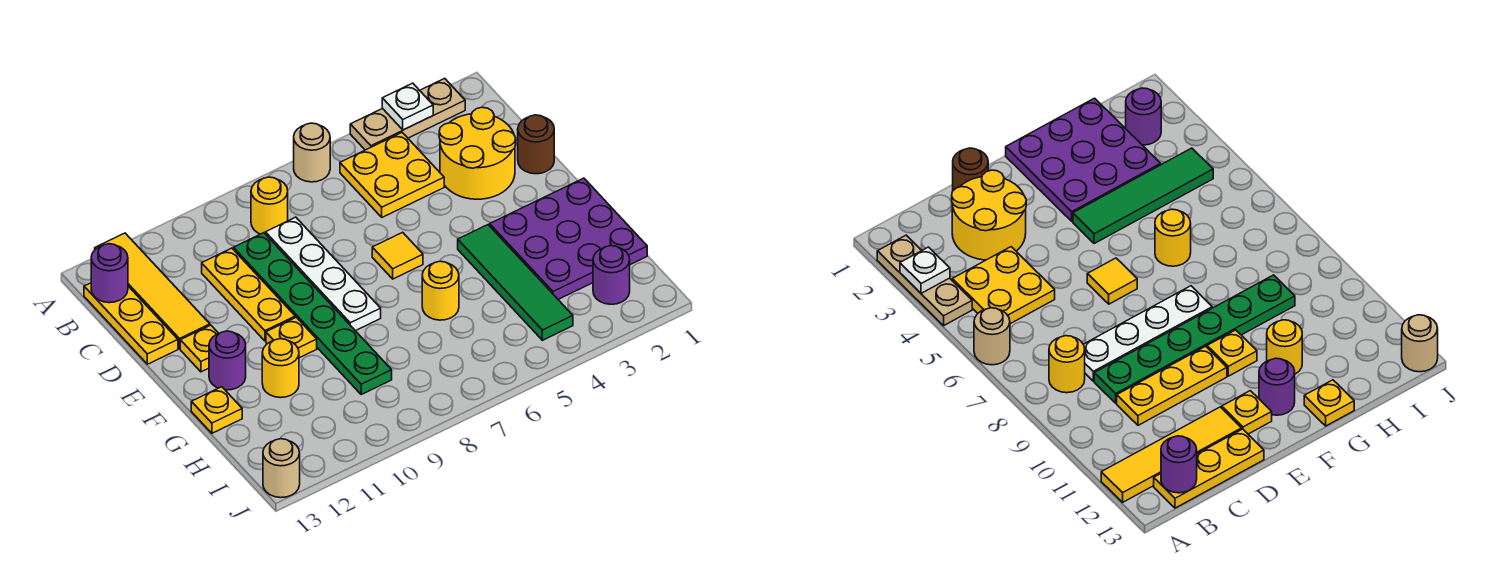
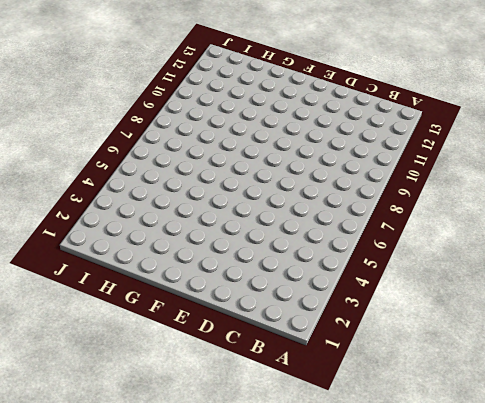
none -> tan 1x3 plate [350,78,465,150]
none -> tan 1x1 round brick [294,123,330,182]
none -> yellow 1x4 tile [95,233,210,349]

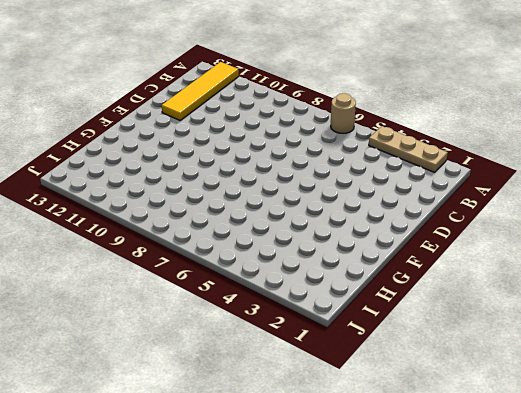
none -> yellow 2x2 plate [340,133,444,217]
none -> yellow 1x1 round brick [251,177,288,234]
none -> yellow 1x3 plate [84,283,178,364]

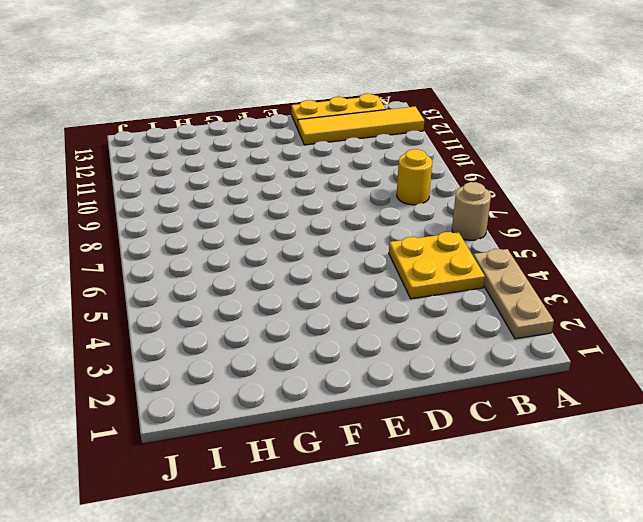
none -> yellow 2x2 round brick [439,107,516,199]
none -> white 1x4 plate [265,217,381,331]
none -> green 1x6 plate [233,233,392,394]

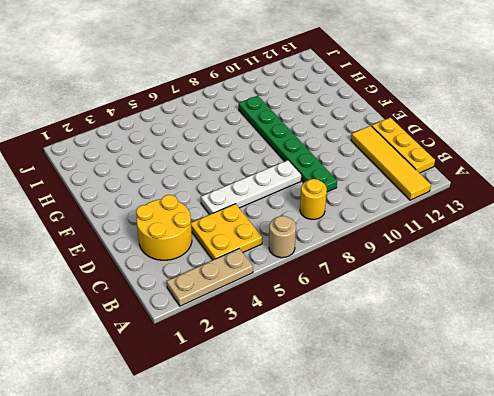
white 1x4 plate [201,160,301,214] -> white 1x4 plate turned to [265,217,381,331]
none -> yellow 1x3 plate [202,248,295,341]
none -> brown 1x1 round brick [518,115,554,174]
none -> yellow 1x1 tile [372,232,423,279]

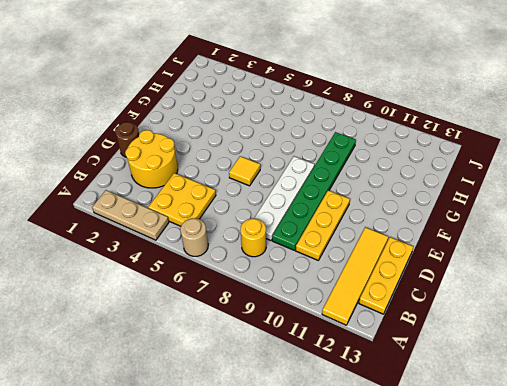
none -> yellow 1x1 plate [180,325,219,372]
none -> purple 3x3 plate [490,178,647,299]
none -> green 1x4 tile [458,225,573,340]

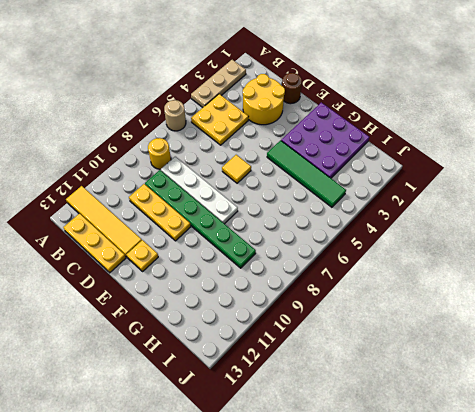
none -> yellow 1x1 plate [266,317,317,358]
none -> purple 1x1 round brick [209,331,246,390]
none -> yellow 1x1 round brick [422,261,459,320]

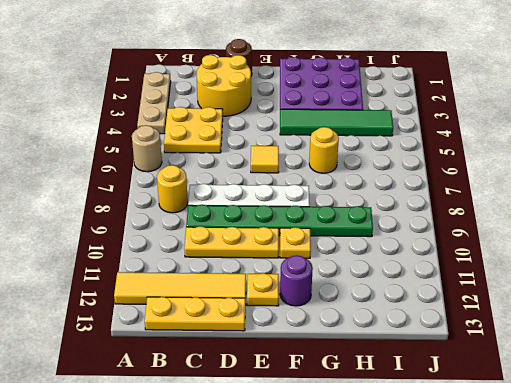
none -> yellow 1x1 round brick [262,339,299,398]
none -> yellow 1x1 plate [191,387,242,433]
none -> purple 1x1 round brick [593,246,630,304]

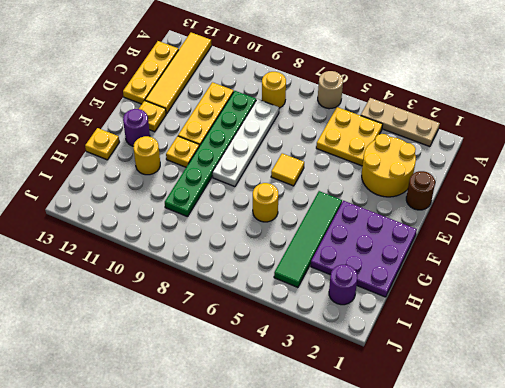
none -> tan 1x1 round brick [263,439,300,498]
none -> white 1x1 plate [382,83,433,130]
none -> purple 1x1 round brick [91,244,128,303]

